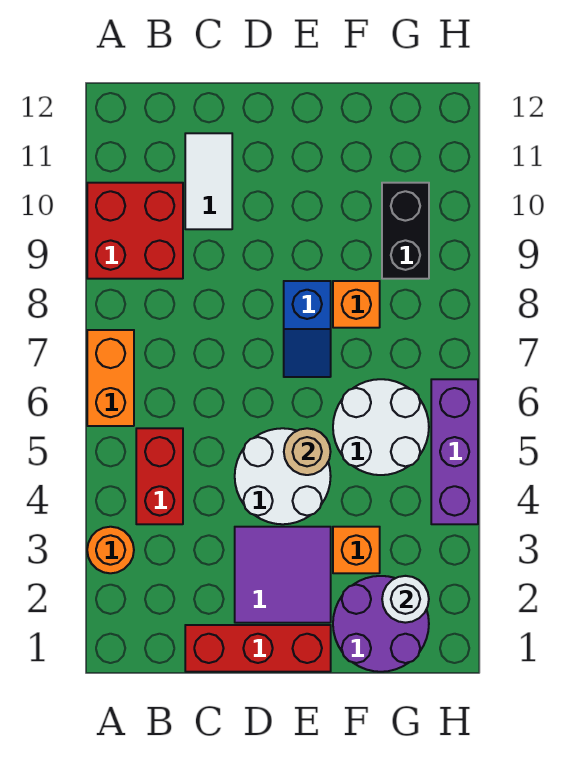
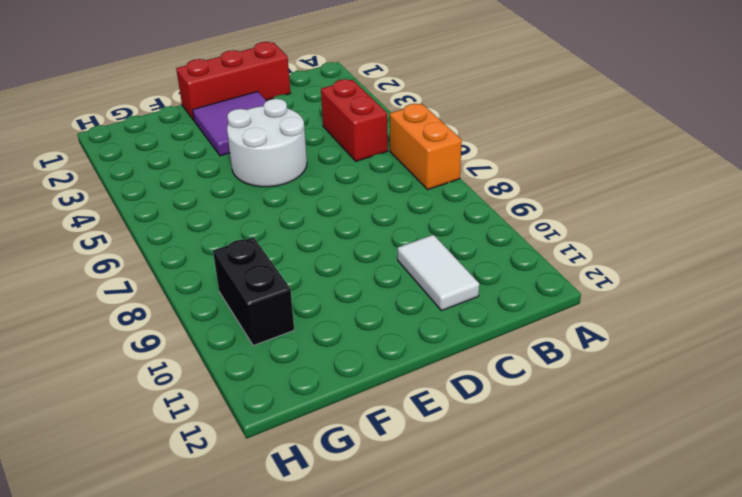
none -> orange 1x1 round brick [87,527,134,573]
none -> red 2x2 brick [87,183,183,279]
none -> blue 1x2 slope [284,281,331,377]

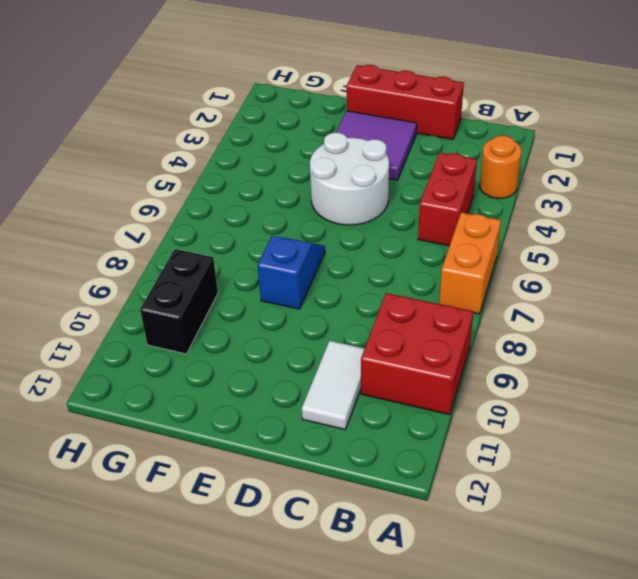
none -> purple 2x2 round brick [333,576,429,672]
none -> orange 1x1 brick [333,527,380,573]
none -> white 2x2 round brick [333,379,429,475]

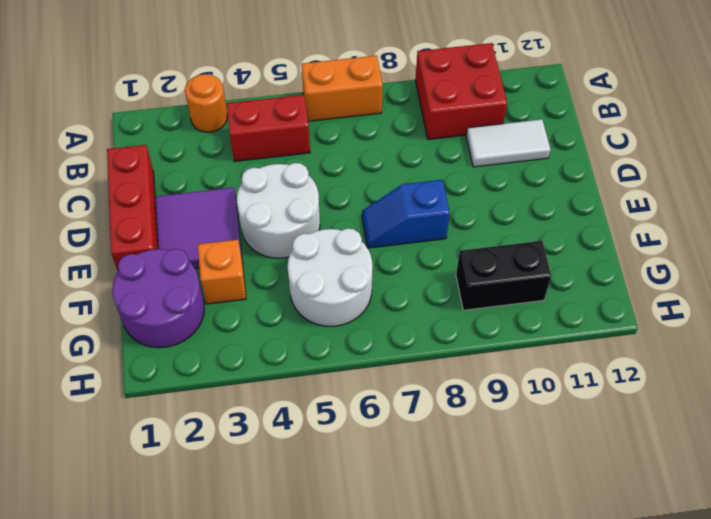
none -> orange 1x1 brick [333,281,380,328]
none -> purple 1x3 brick [431,379,478,524]
none -> tan 1x1 round brick [284,428,331,475]

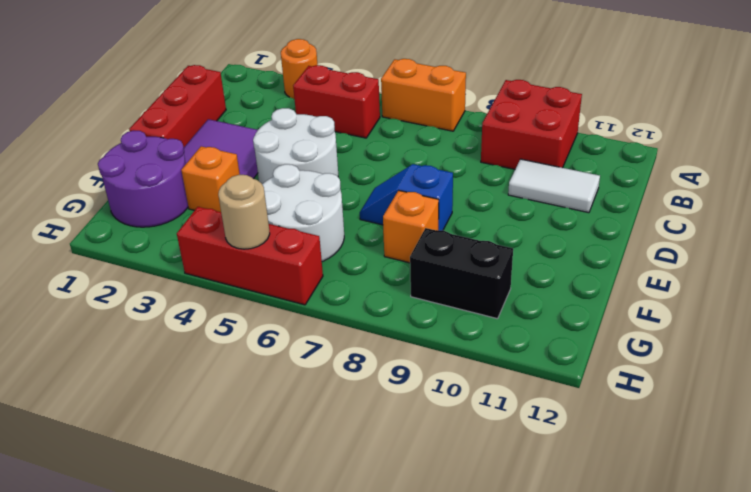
red 1x3 brick [177,207,323,305] -> purple 1x3 brick [431,379,478,524]
tan 1x1 round brick [218,175,270,249] -> tan 1x1 round brick moved to [284,428,331,475]
none -> white 1x1 round brick [382,576,429,623]

